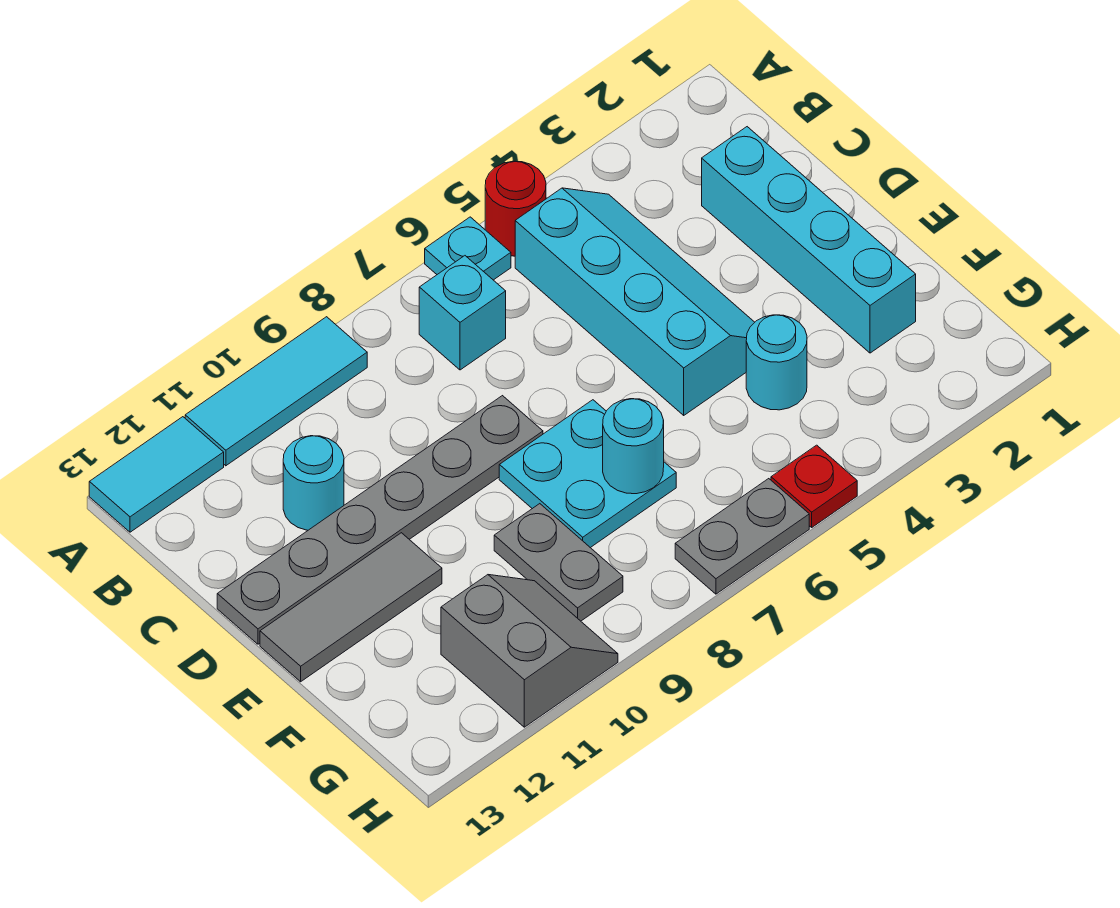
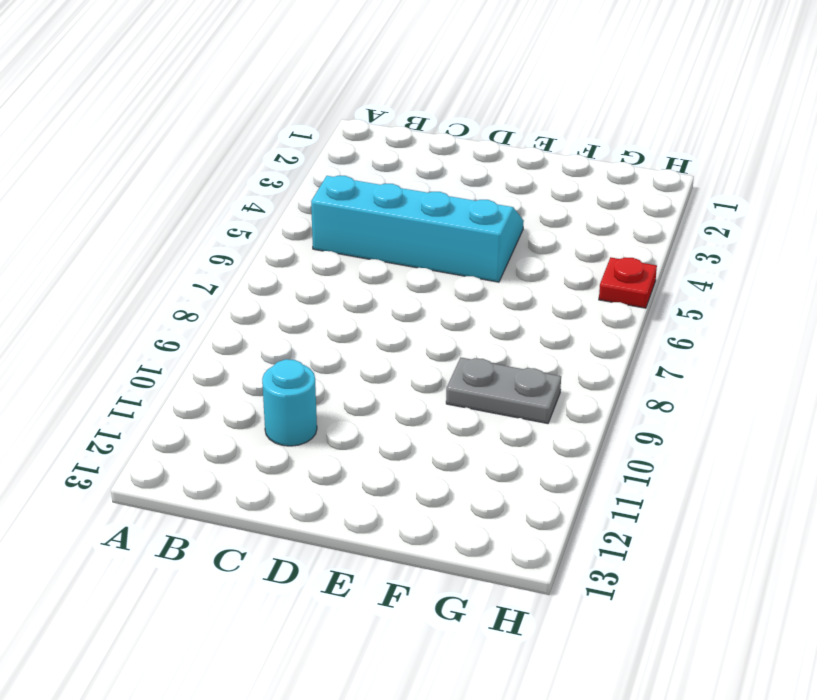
none -> red 1x1 round brick [485,161,546,256]
none -> cyan 1x1 plate [425,217,511,280]
none -> cyan 1x3 tile [185,317,367,466]

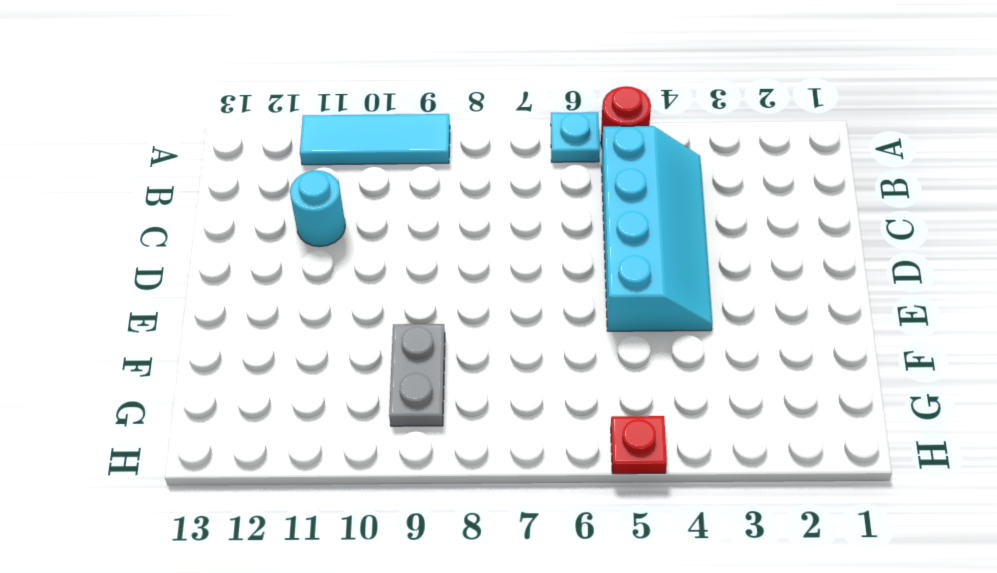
none -> cyan 1x2 tile [89,417,224,532]
none -> cyan 1x1 brick [419,256,506,370]
none -> cyan 1x4 brick [702,127,916,353]

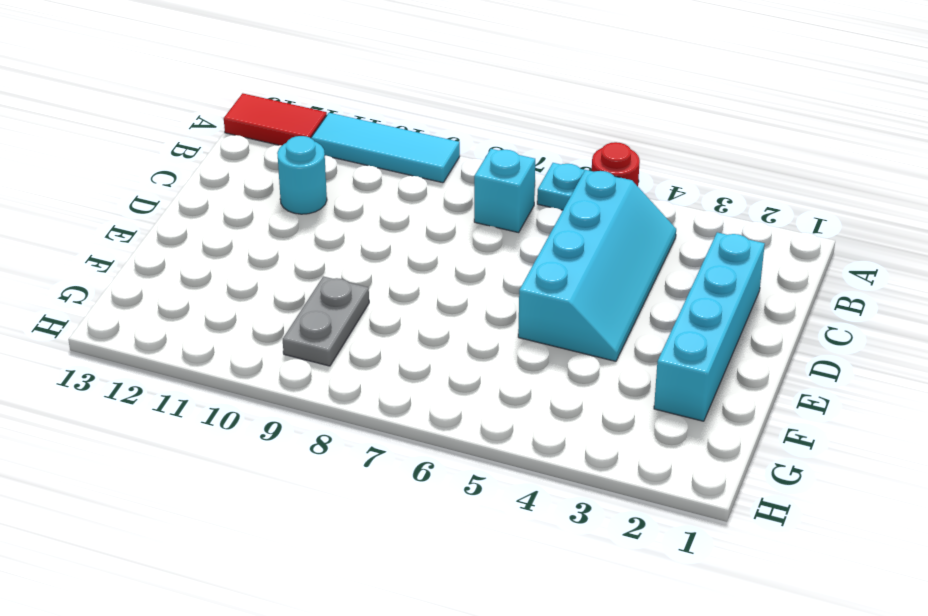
red 1x2 tile [224,93,327,146] -> cyan 1x2 tile [89,417,224,532]
none -> grey 1x6 plate [217,396,543,644]
none -> cyan 2x2 plate [499,400,676,548]
none -> grey 1x3 tile [260,533,442,682]

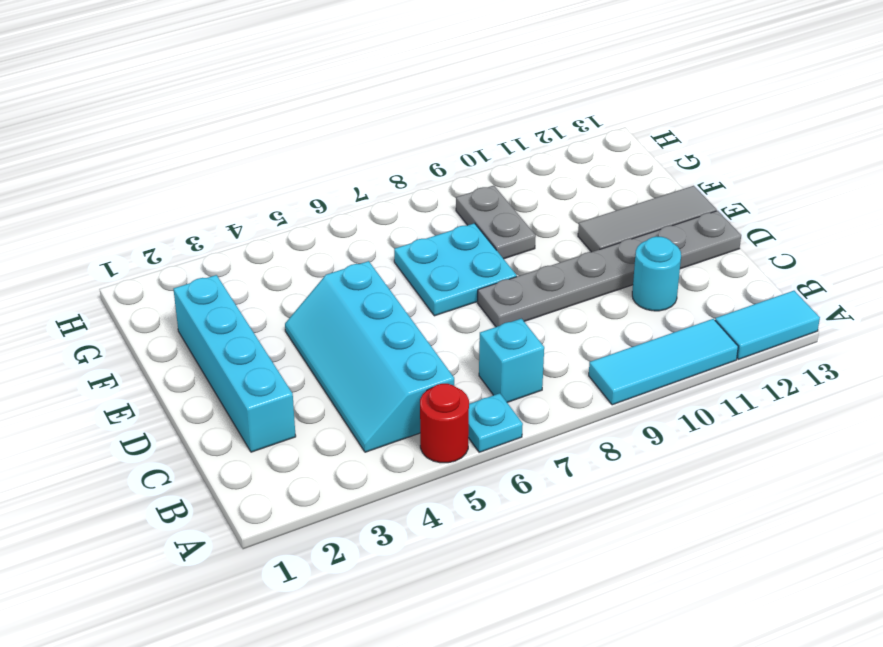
none -> cyan 1x1 round brick [746,315,807,410]
none -> grey 2x2 slope [441,575,618,727]
none -> red 1x1 plate [771,445,857,527]

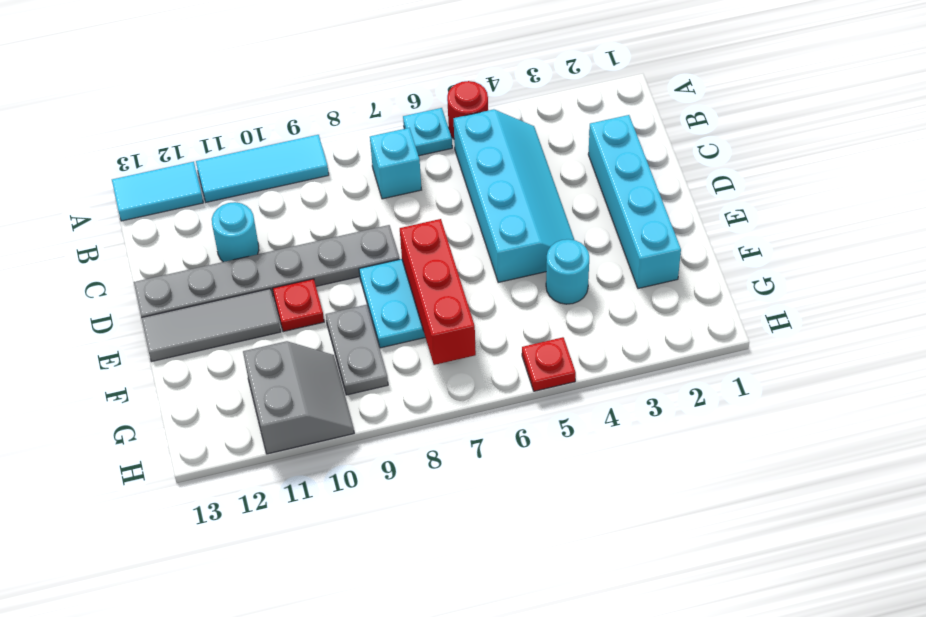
red 1x3 brick [400,219,476,365] -> cyan 1x1 round brick [603,399,664,494]
red 1x1 plate [273,279,324,332] -> none
none -> grey 1x2 plate [675,479,809,594]

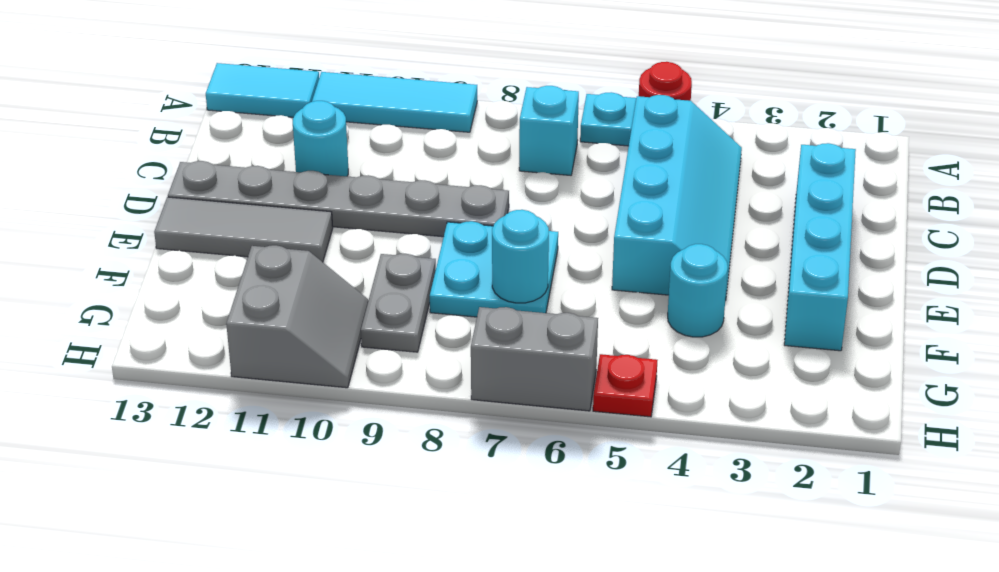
grey 1x2 brick [471,307,598,411] -> grey 1x2 plate [675,479,809,594]

